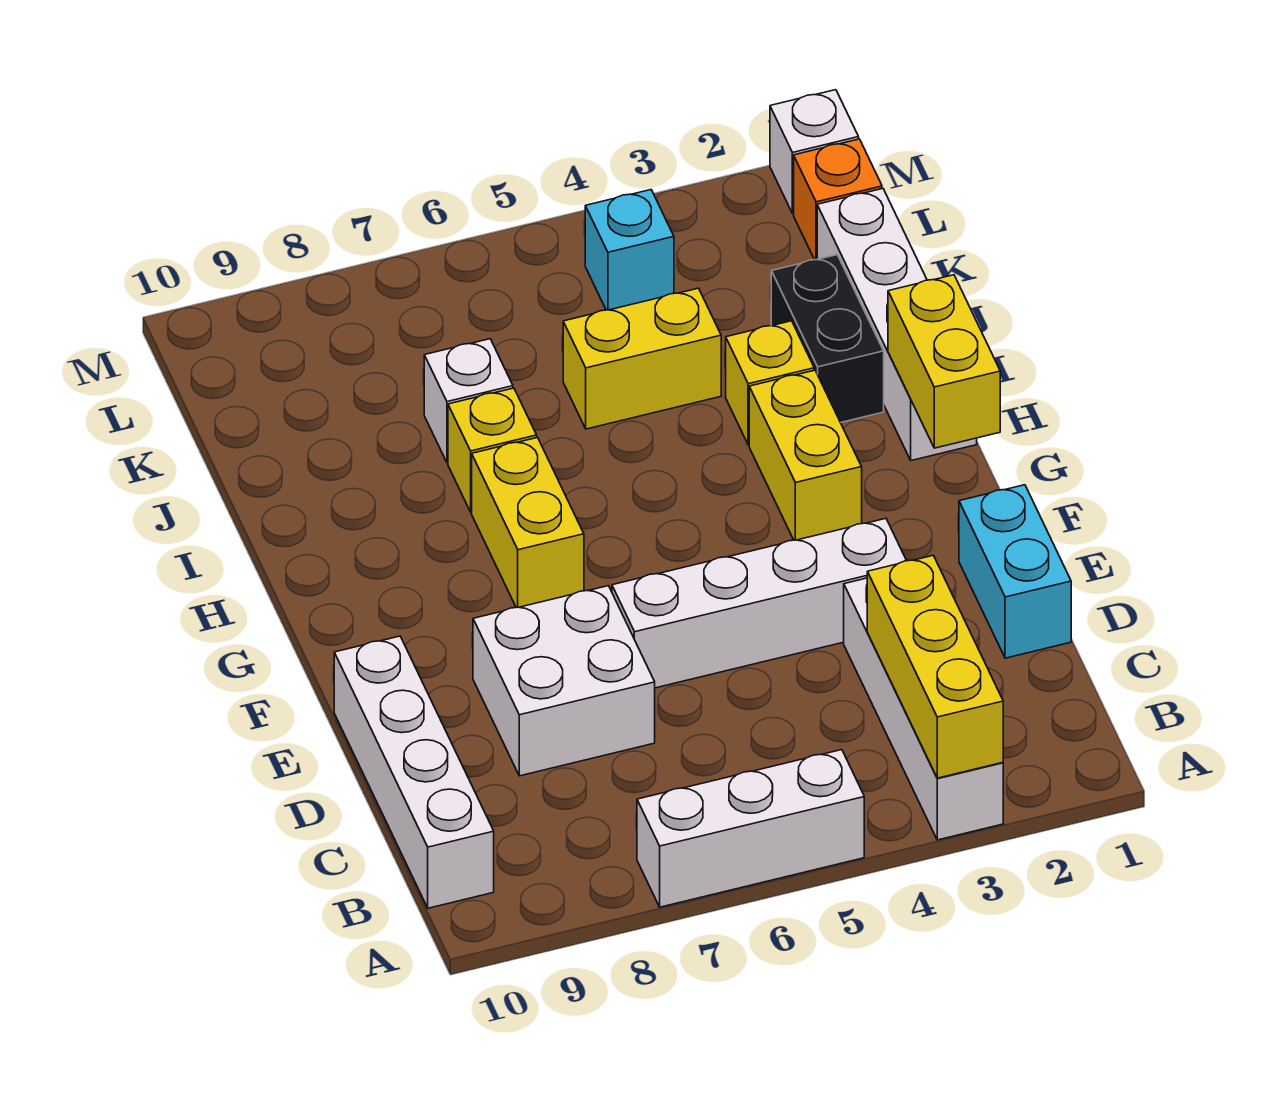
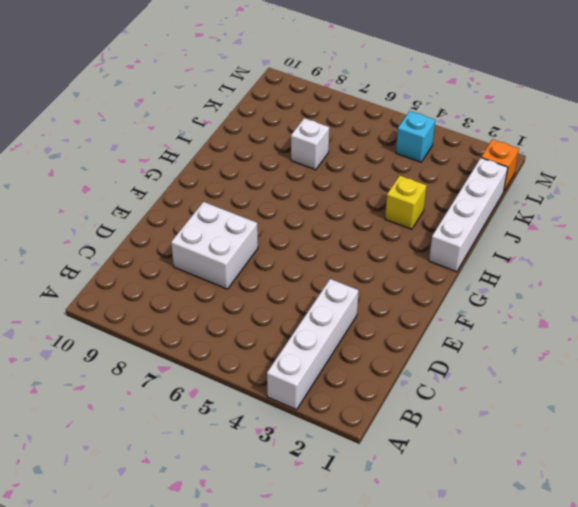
none -> white 1x3 brick [637,750,864,907]
none -> white 1x4 brick [334,636,494,908]
none -> cyan 1x2 brick [959,485,1071,658]

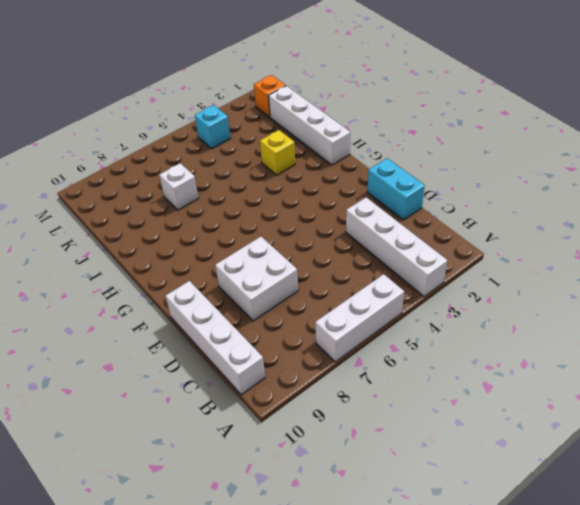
none -> white 1x4 brick [612,519,906,688]
none -> yellow 1x2 brick [749,370,862,540]
none -> yellow 1x2 brick [472,438,584,608]

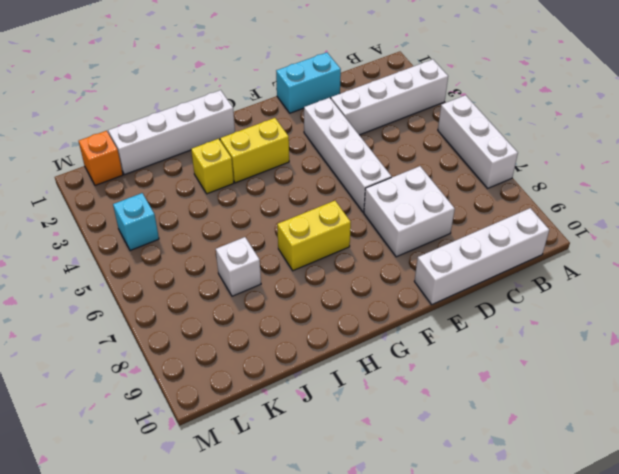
none -> black 1x2 brick [771,255,884,423]
none -> yellow 1x1 brick [448,388,537,512]
none -> yellow 1x2 brick [563,288,721,429]

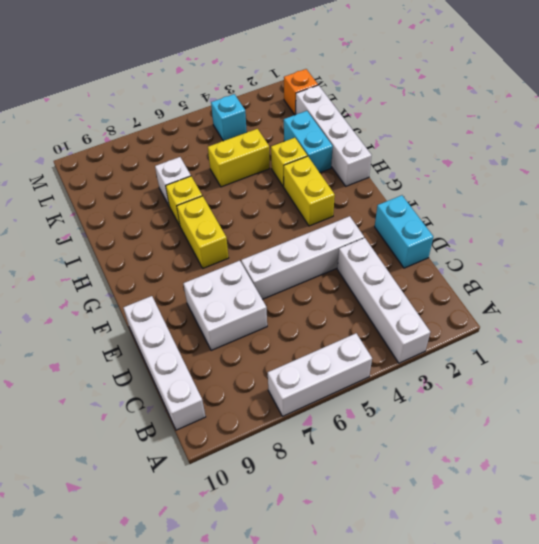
cyan 1x2 brick [284,111,333,173] -> black 1x2 brick [771,255,884,423]
none -> white 1x1 brick [770,90,859,214]
none -> yellow 1x3 brick [867,556,1003,778]
none -> yellow 1x2 brick [888,275,1000,448]

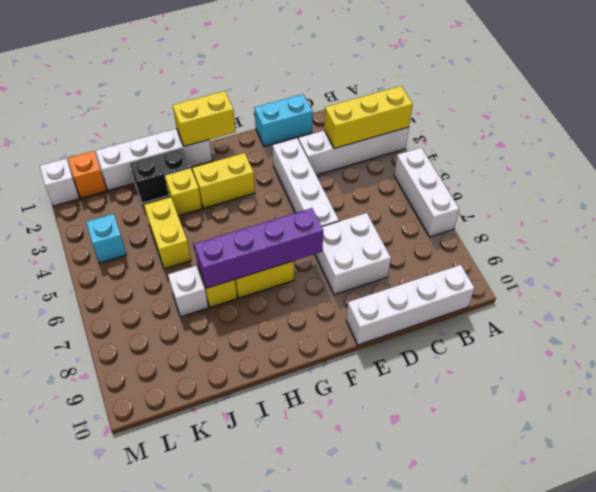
purple 1x4 brick [194,208,323,288] -> none

